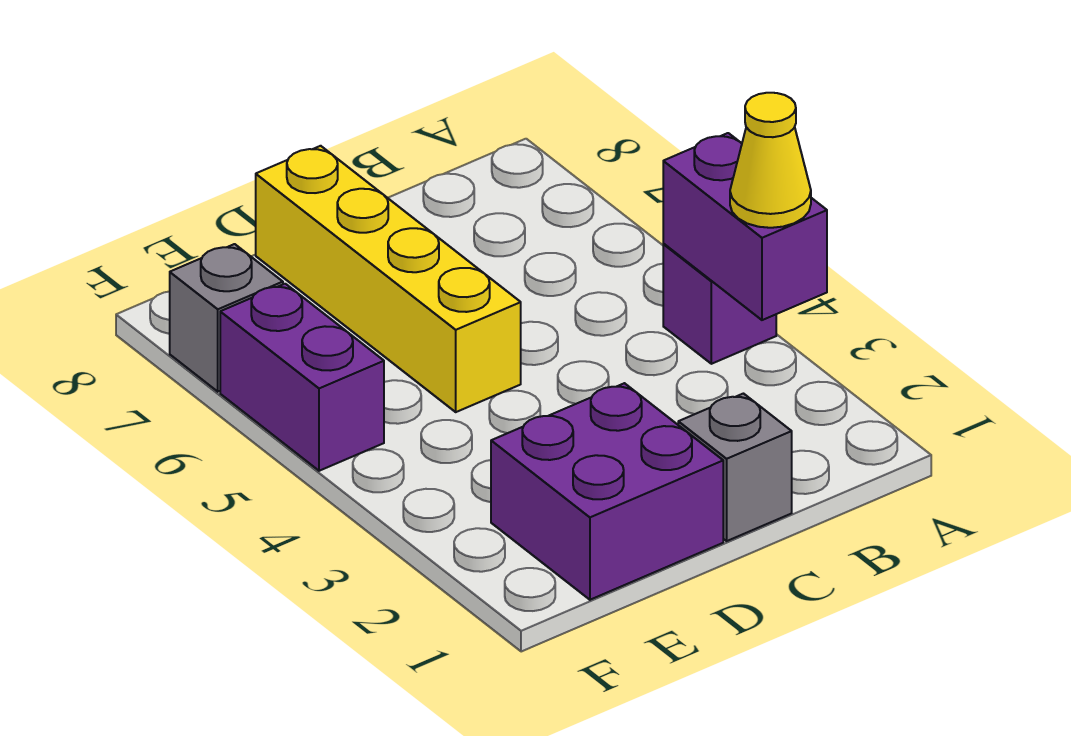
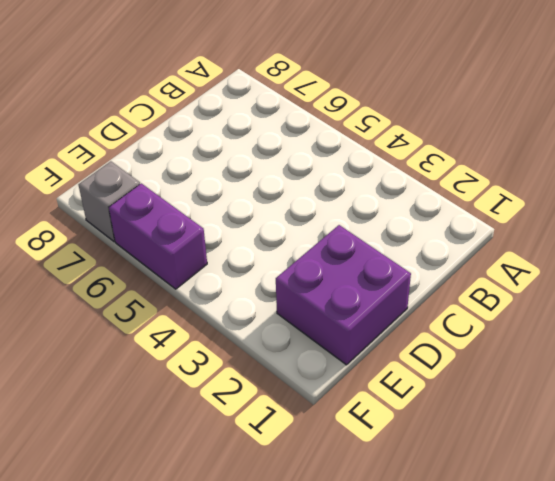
none -> purple 1x1 brick [663,244,776,364]
none -> grey 1x1 brick [678,394,792,541]

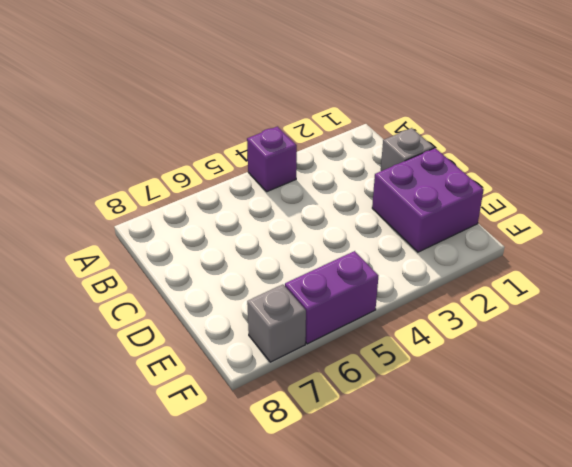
none -> yellow 1x4 brick [256,146,521,412]
none -> purple 1x2 brick [663,133,827,320]

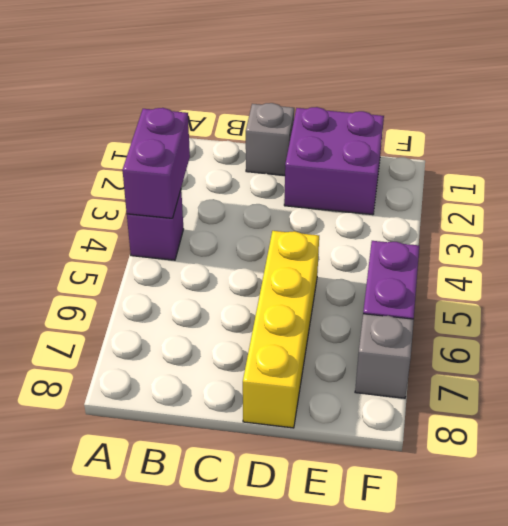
none -> yellow 1x1 cone [730,93,811,228]

